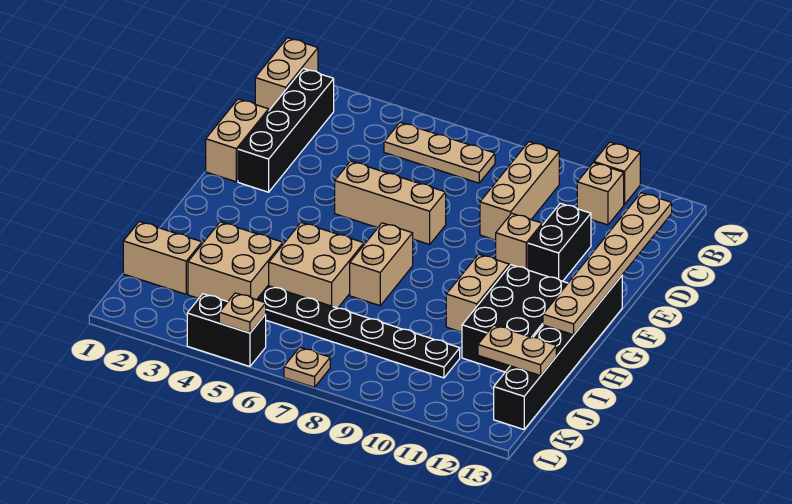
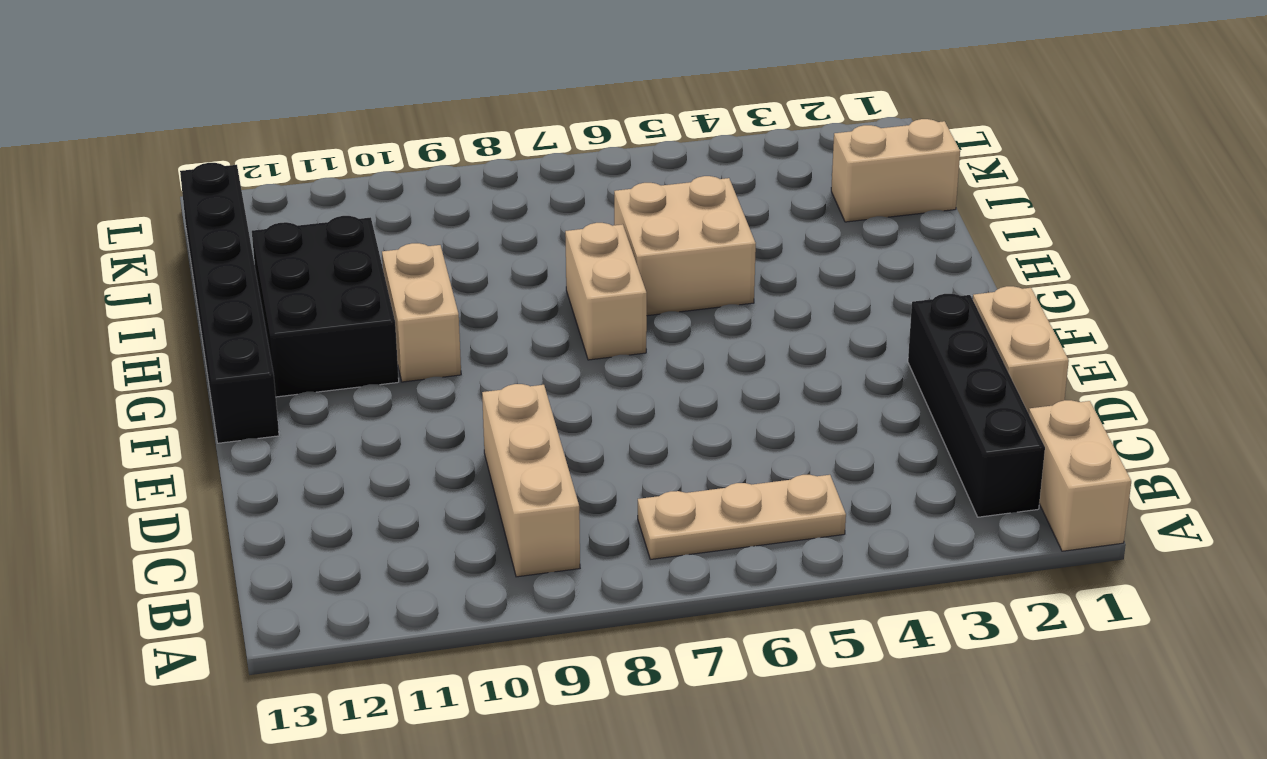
none -> tan 1x1 brick [594,142,640,205]
none -> tan 1x1 brick [577,163,624,225]
none -> black 1x2 brick [528,203,591,281]

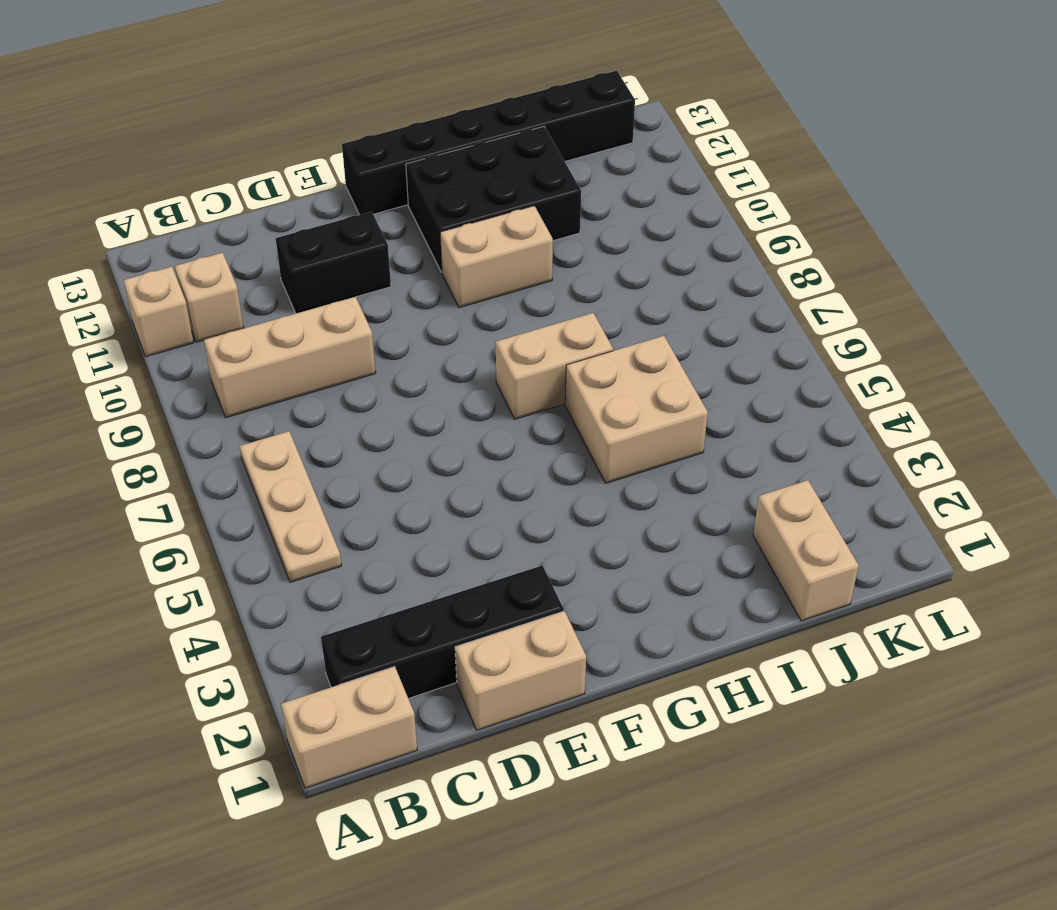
none -> tan 1x3 brick [335,161,446,244]
none -> tan 1x1 brick [496,213,542,270]
none -> tan 2x2 brick [188,222,283,302]

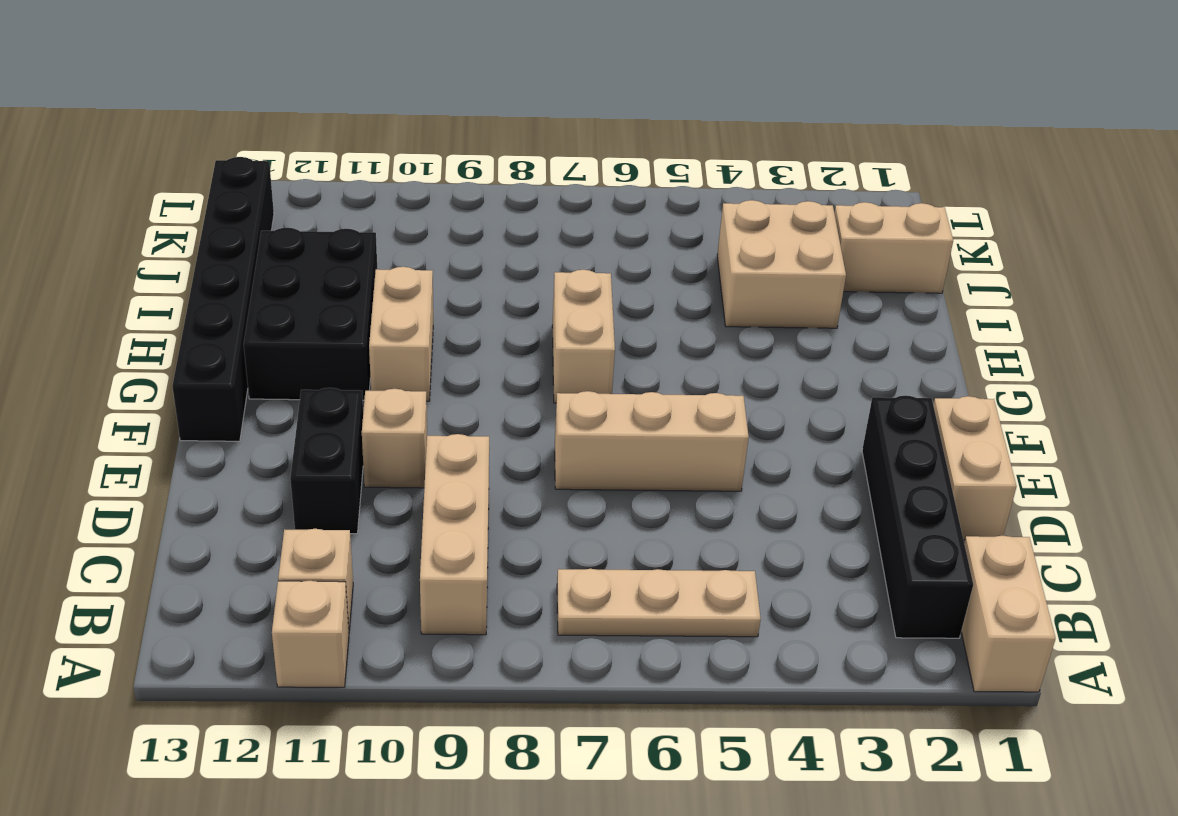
none -> tan 2x2 brick [269,223,364,308]
none -> black 1x6 plate [257,286,460,378]
none -> black 1x2 brick [187,294,266,366]

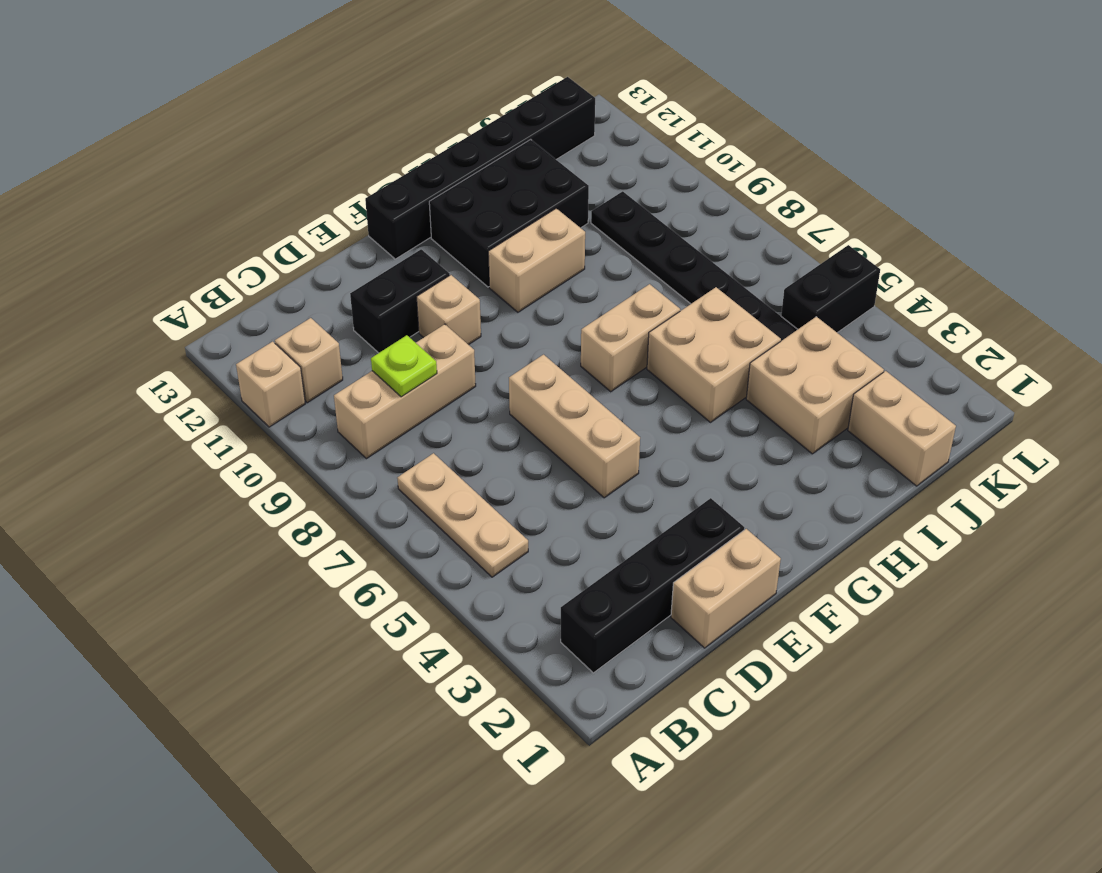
lime 1x1 plate [371,335,437,397] -> none
black 1x2 brick [781,245,880,333] -> black 1x2 brick turned to [187,294,266,366]
none -> tan 1x2 brick [255,38,318,110]
none -> tan 1x1 plate [284,347,330,387]
none -> tan 1x6 plate [543,193,672,335]

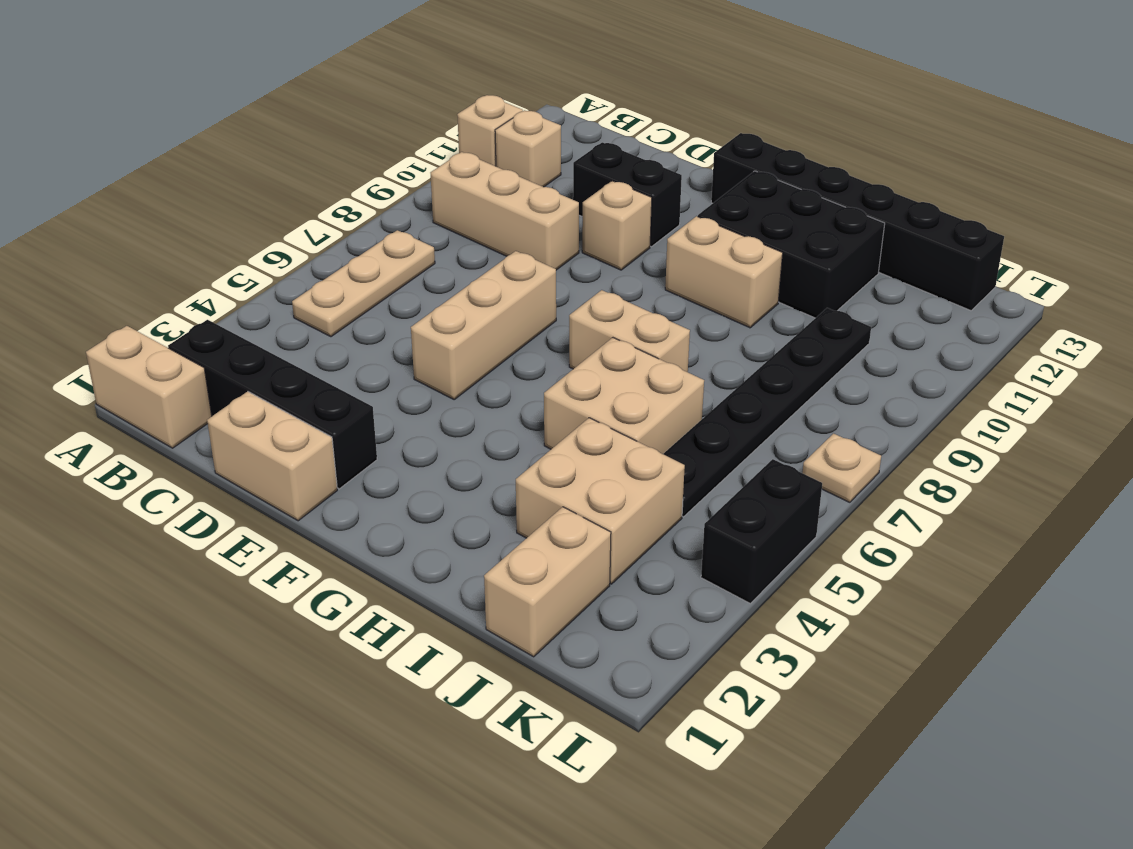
none -> tan 1x6 plate [543,193,672,335]
none -> tan 1x2 plate [478,325,556,376]
none -> tan 1x1 plate [219,293,266,333]

